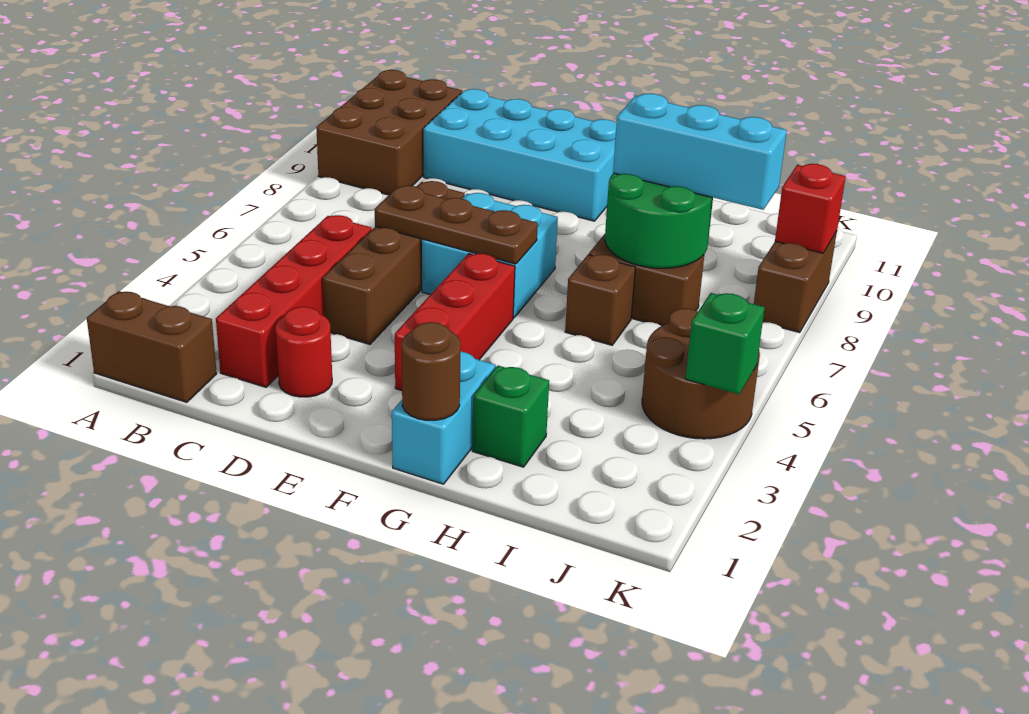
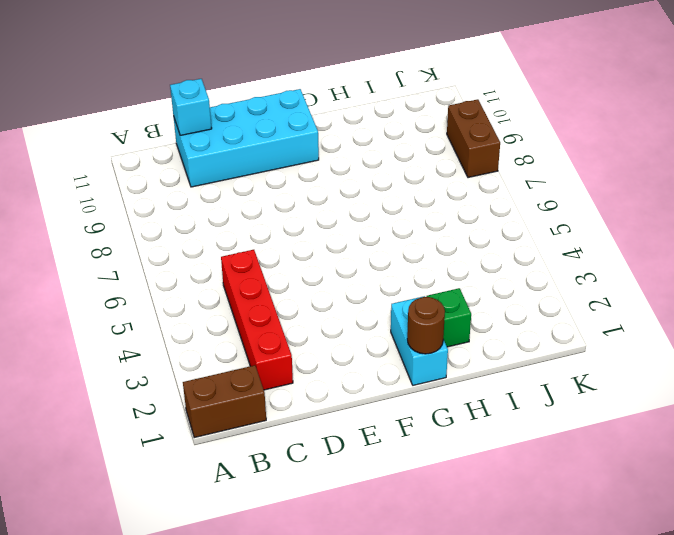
cyan 1x1 brick [170,79,212,136] -> none
none -> brown 2x3 brick [316,70,462,195]
none -> red 1x1 round brick [276,307,332,397]
none -> brown 1x4 brick [323,181,465,344]

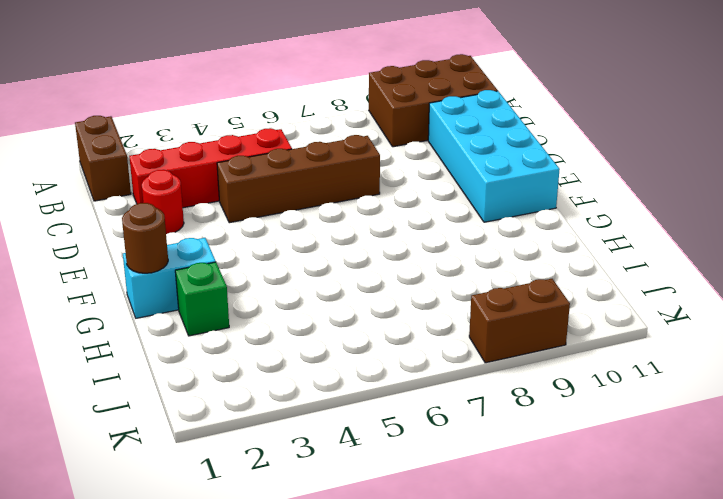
none -> cyan 2x2 brick [422,193,558,318]
none -> red 1x3 brick [395,254,515,391]
none -> brown 1x1 brick [565,254,635,345]

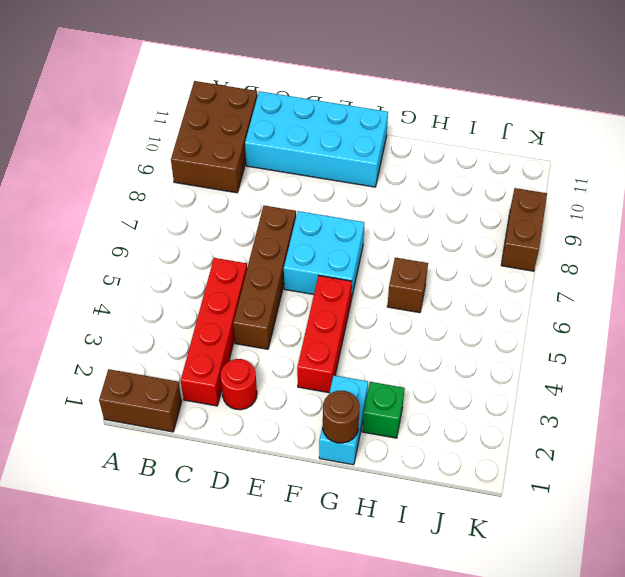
none -> brown 1x2 brick [589,234,704,326]
none -> brown 2x2 round brick [642,308,760,439]
none -> brown 1x3 plate [375,186,538,264]

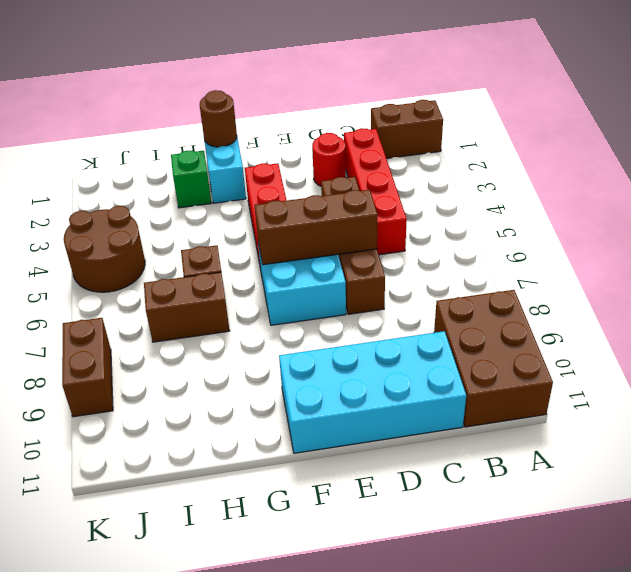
brown 1x3 brick [254,190,377,265] -> brown 1x3 plate [375,186,538,264]
none -> green 2x2 round brick [605,173,713,268]
none -> green 1x1 brick [685,293,765,394]
none -> red 1x1 brick [775,164,846,253]

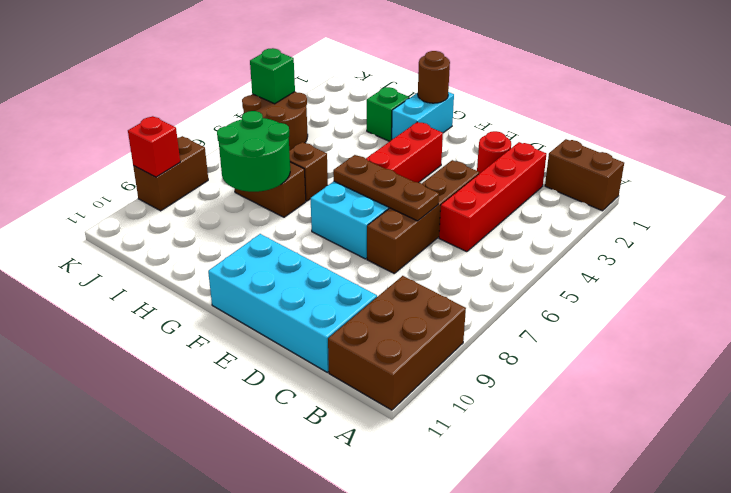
none -> cyan 1x3 brick [613,94,787,210]

